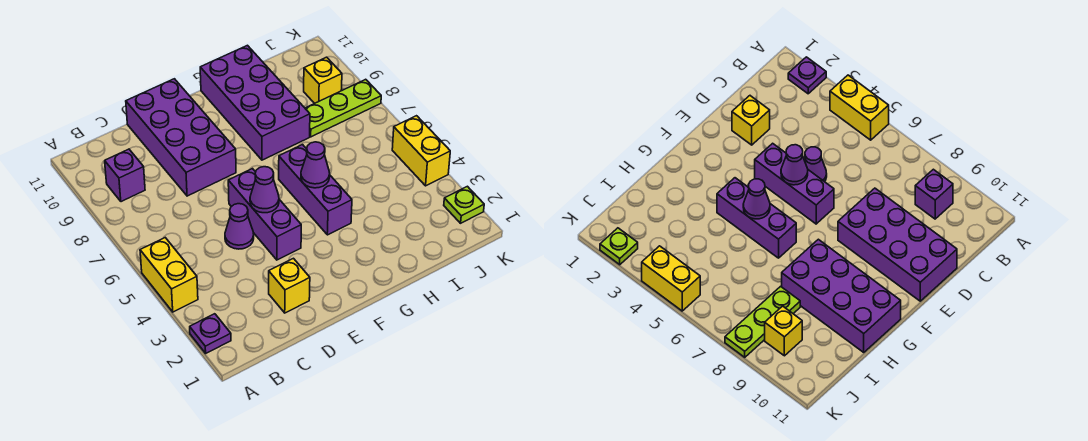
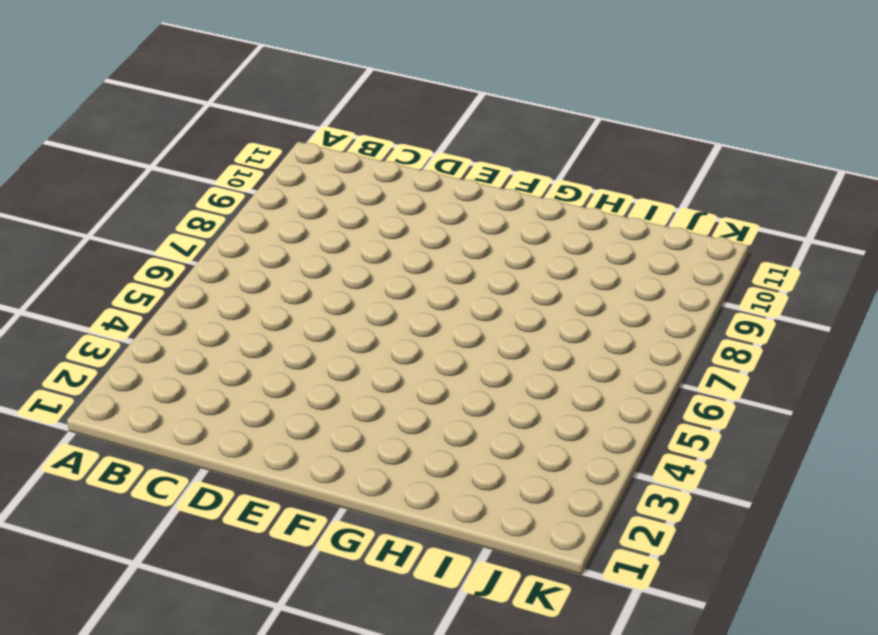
none -> purple 1x1 plate [190,314,231,353]
none -> yellow 1x2 brick [140,238,198,312]
none -> purple 1x1 brick [105,149,145,202]

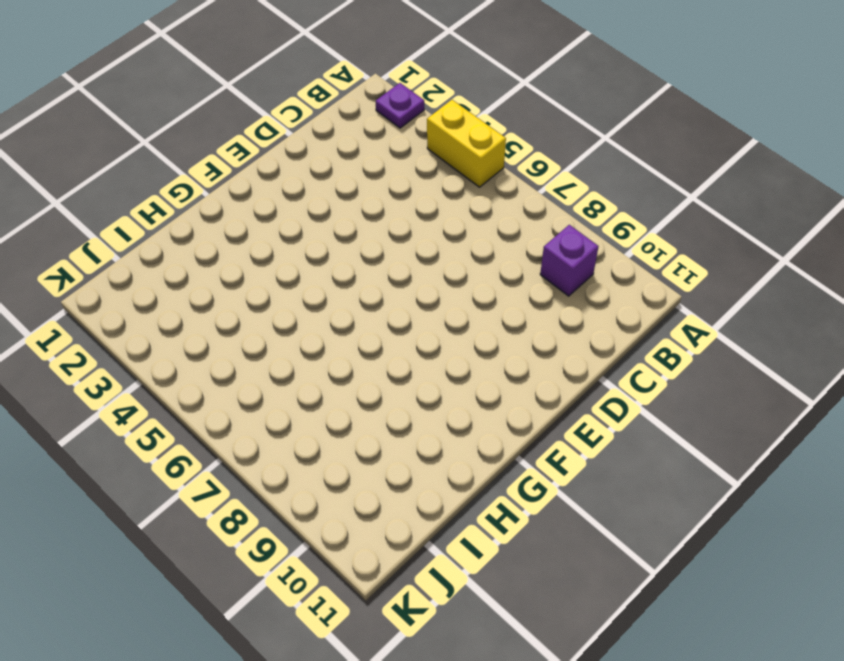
none -> yellow 1x1 brick [269,258,310,313]
none -> purple 1x1 cone [225,204,254,249]
none -> purple 2x4 brick [126,79,236,196]

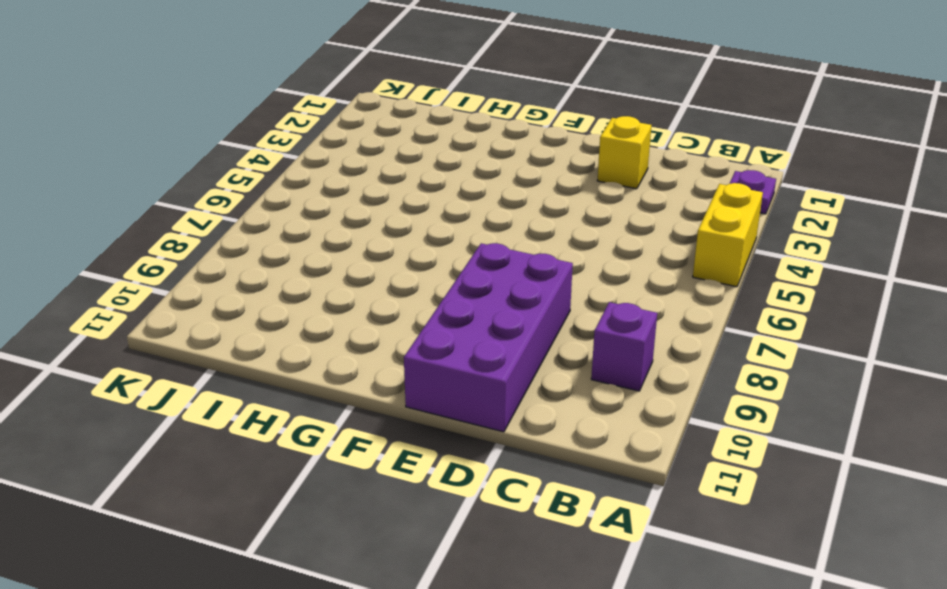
none -> purple 1x1 cone [225,204,254,249]
none -> purple 1x3 brick [228,169,301,260]
none -> purple 1x3 brick [279,145,352,235]

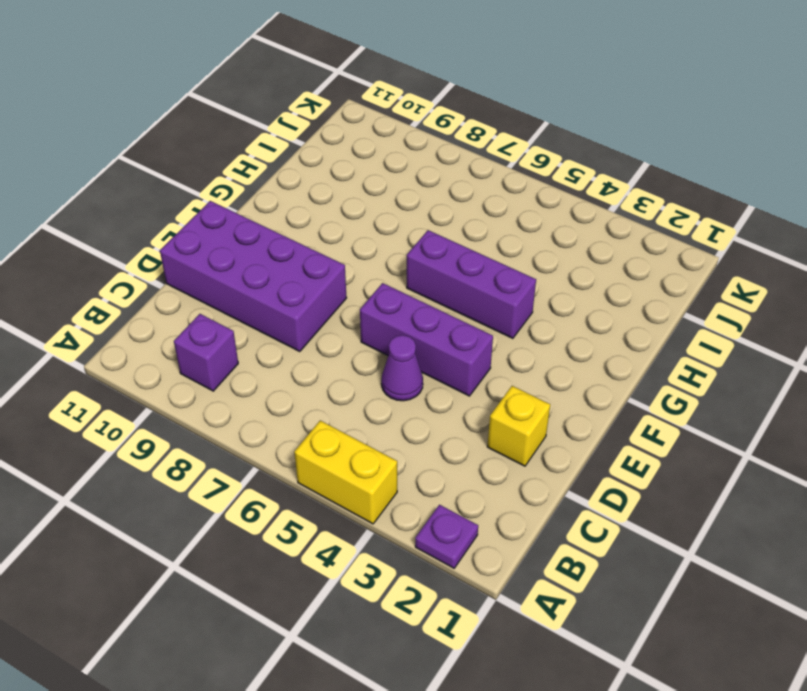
none -> purple 2x4 brick [200,45,310,160]
none -> lime 1x3 plate [305,79,381,137]
none -> yellow 1x1 brick [304,57,342,103]

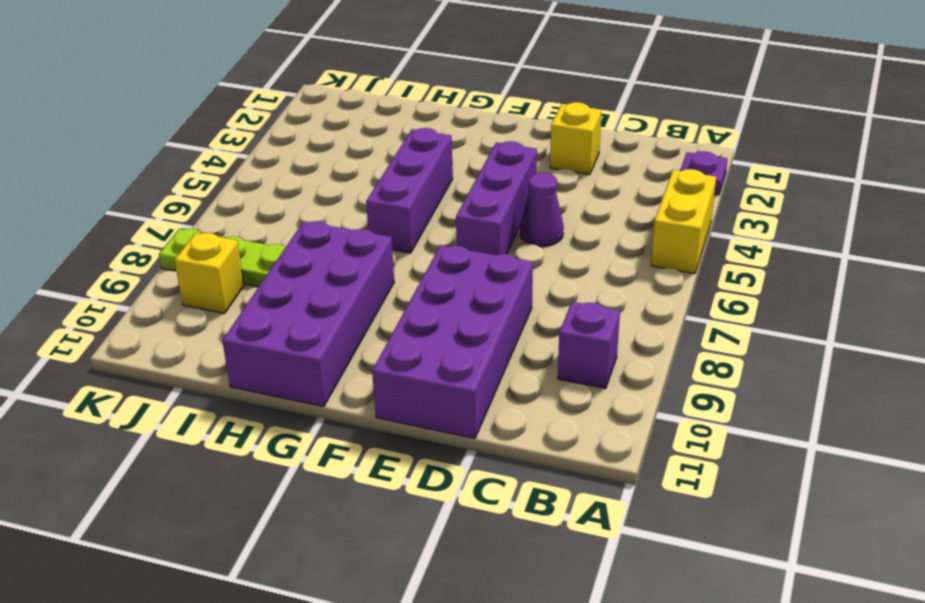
none -> lime 1x1 plate [444,186,484,223]
none -> yellow 1x2 brick [392,116,450,186]
none -> purple 1x1 cone [250,167,279,213]

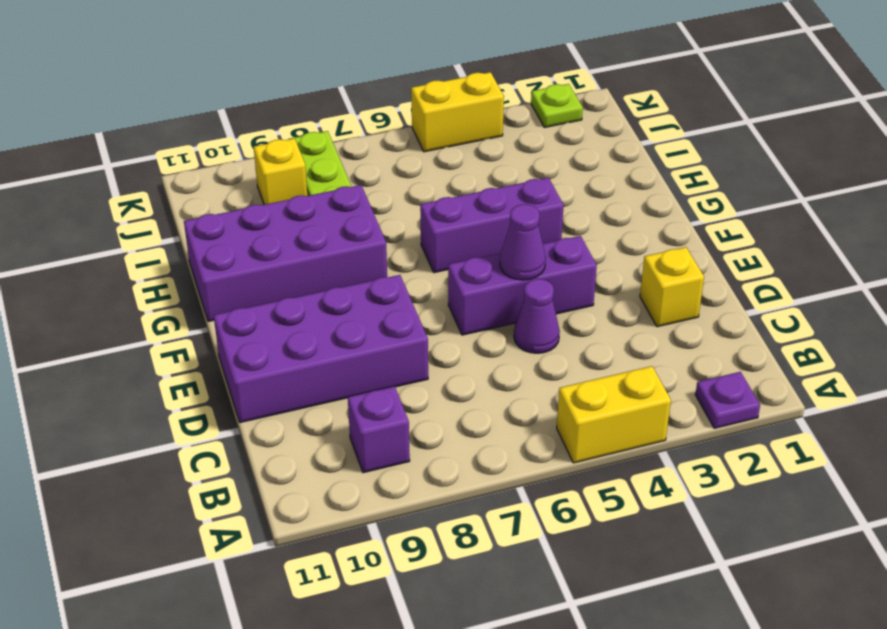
none -> purple 1x1 cone [301,142,330,188]

